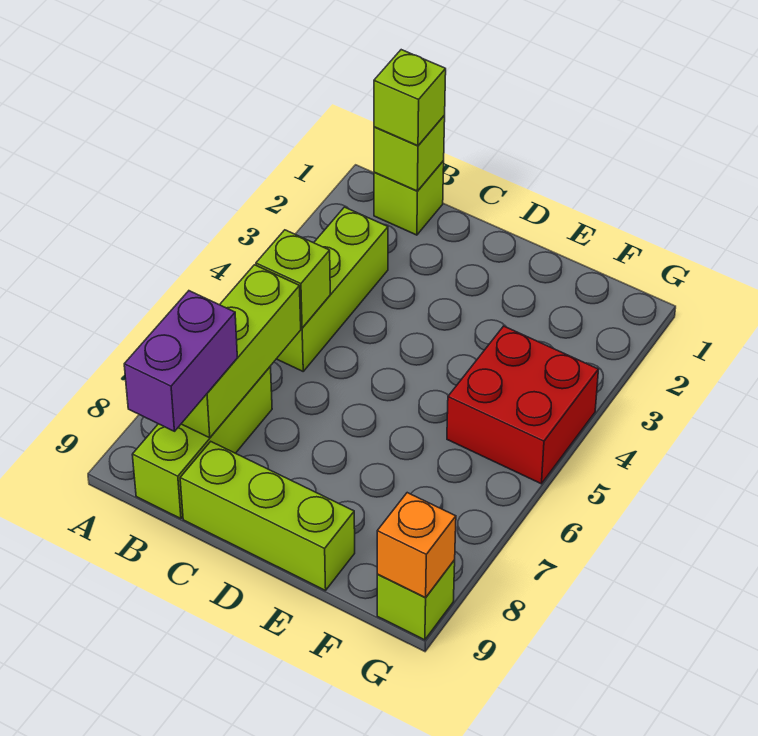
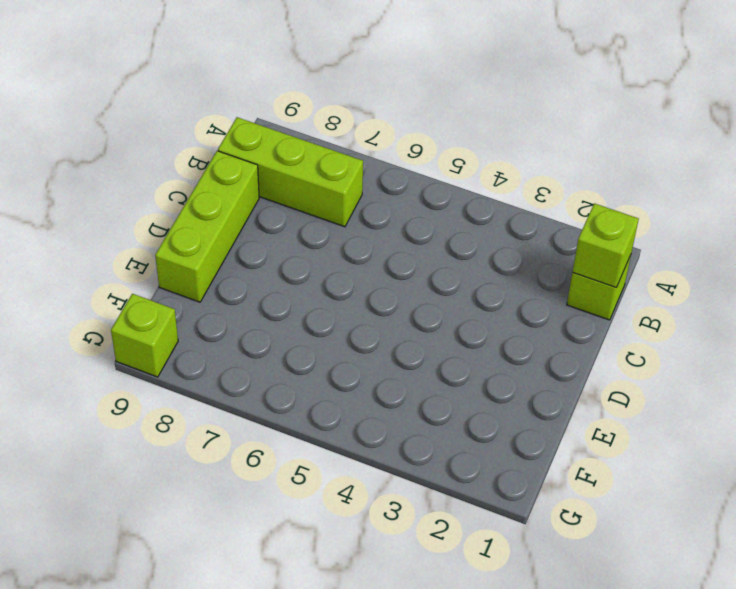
none -> lime 1x3 brick [277,207,388,371]
none -> red 2x2 brick [447,326,598,484]
none -> lime 1x1 brick [256,230,330,328]

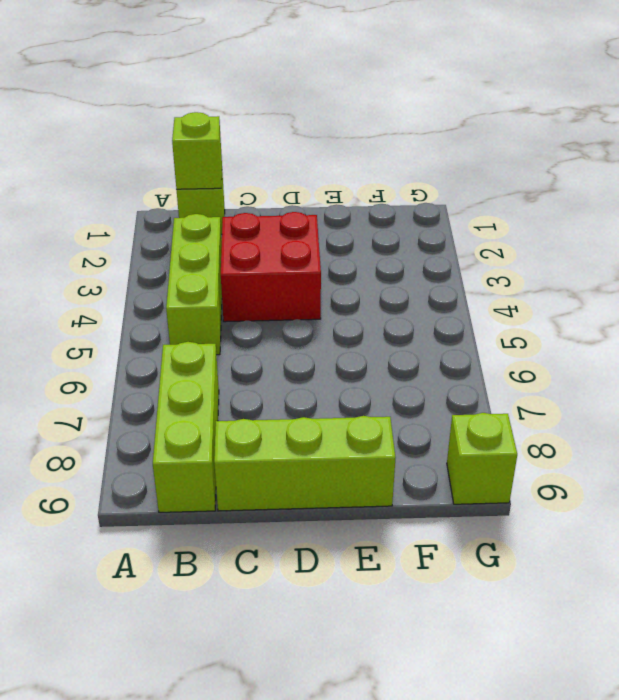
red 2x2 brick [221,212,321,322] -> red 2x2 brick moved to [447,326,598,484]
none -> lime 1x1 brick [256,230,330,328]
none -> lime 1x3 brick [181,265,301,438]
none -> orange 1x1 brick [377,493,456,598]

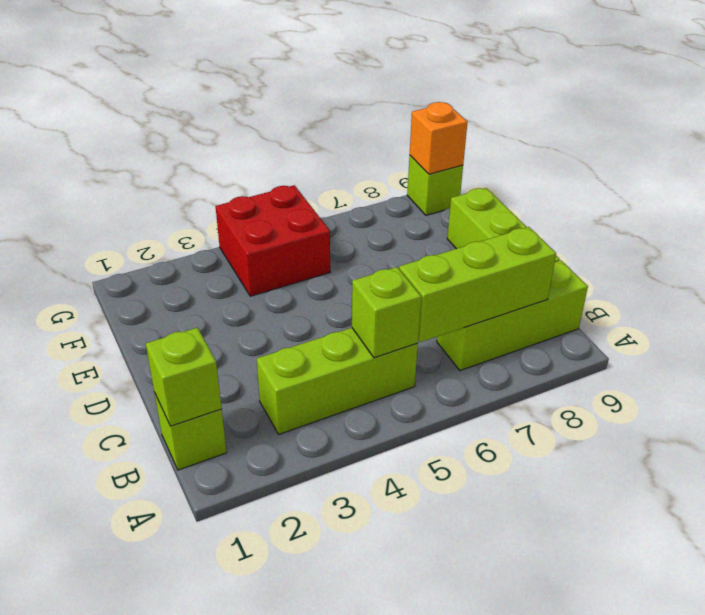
none -> lime 1x1 brick [374,50,446,146]
none -> purple 1x2 brick [124,291,237,431]

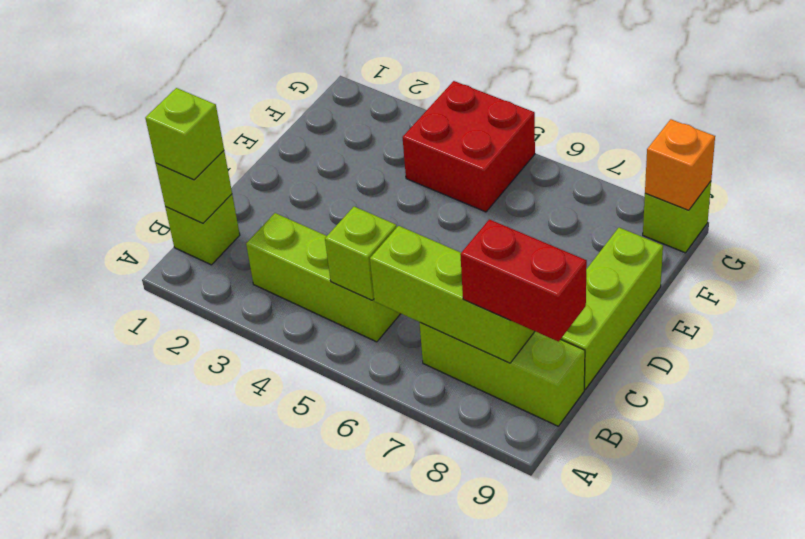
red 1x2 brick [460,219,587,342] -> purple 1x2 brick [124,291,237,431]

